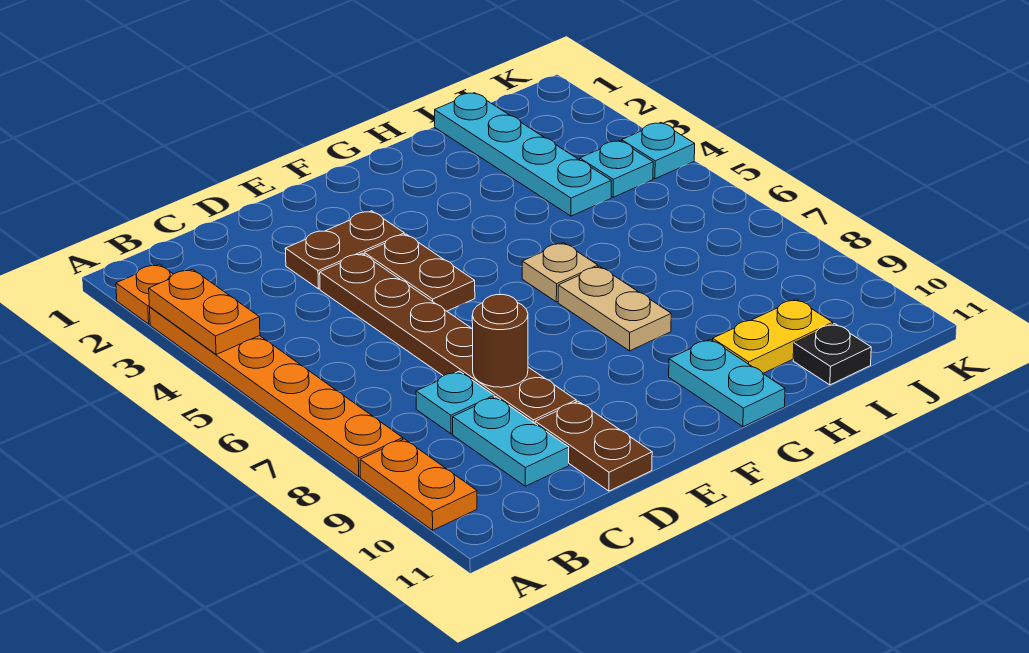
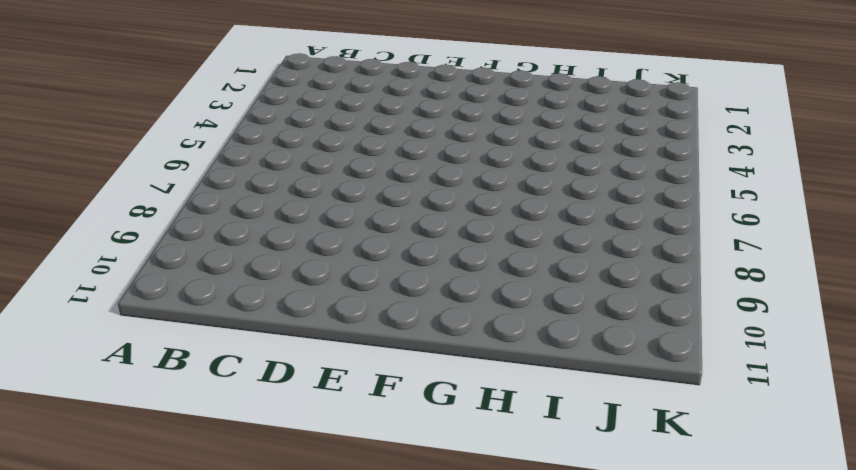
none -> orange 1x1 plate [116,264,173,324]
none -> orange 1x6 plate [150,307,403,477]
none -> orange 1x2 plate [360,439,477,530]

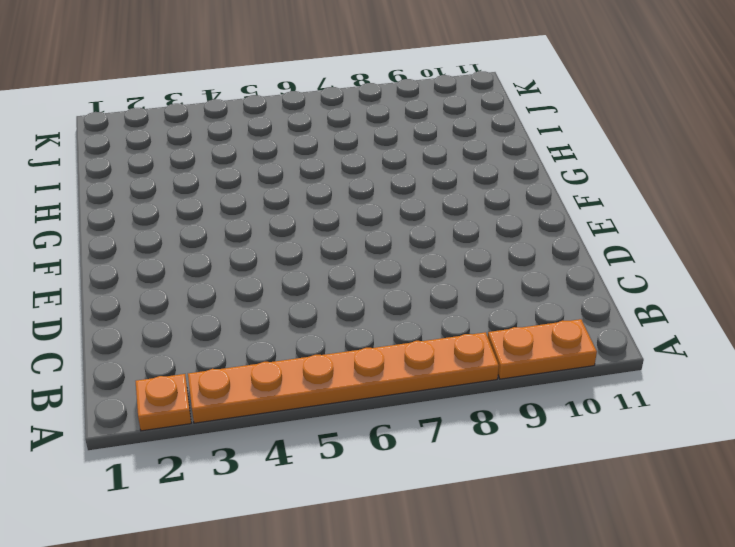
none -> cyan 1x1 plate [416,371,494,434]
none -> cyan 1x2 plate [453,397,569,486]
none -> brown 1x2 plate [285,211,405,289]

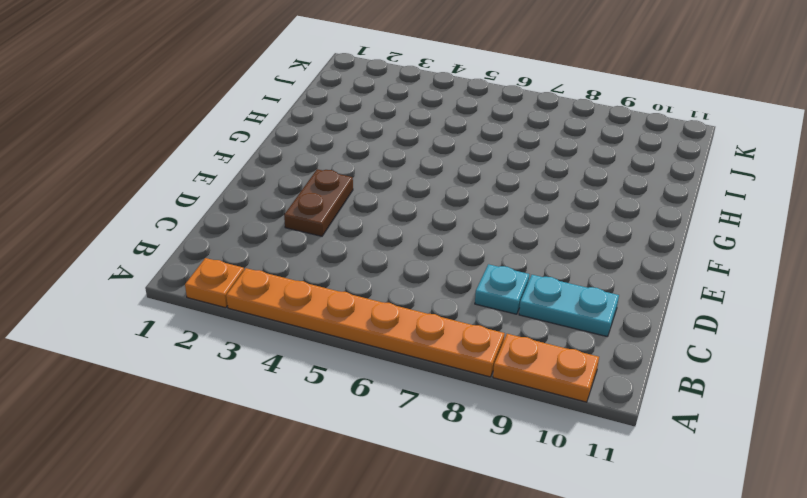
none -> brown 1x6 plate [320,254,576,423]
none -> brown 1x2 plate [535,401,652,491]
none -> brown 1x2 plate [364,234,475,311]

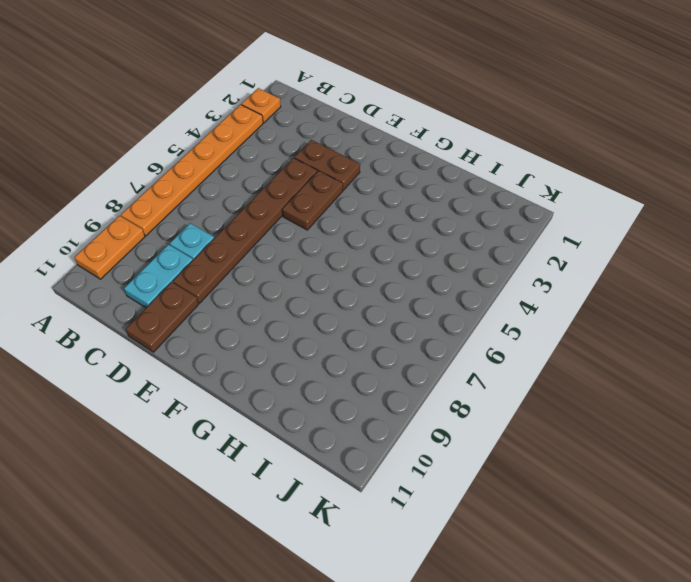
none -> tan 1x1 plate [522,243,598,302]
none -> tan 1x2 plate [558,266,671,351]
none -> cyan 1x2 plate [669,339,785,427]

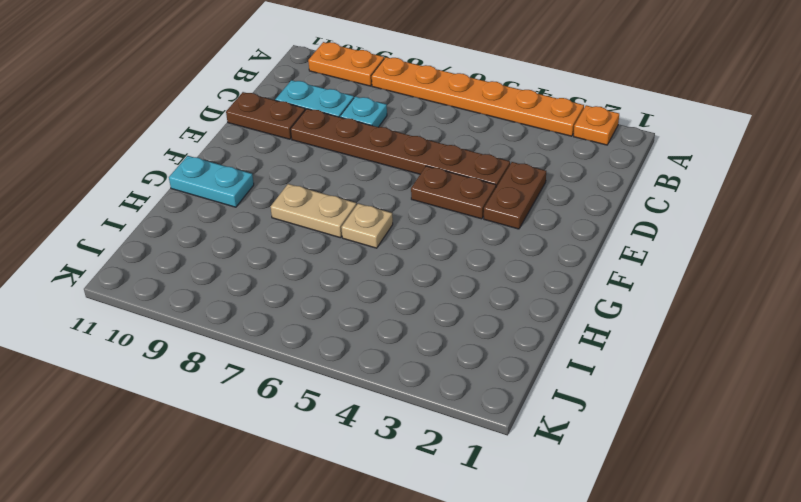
none -> yellow 1x2 plate [713,299,833,373]
none -> cyan 1x4 plate [435,93,611,216]
none -> black 1x1 plate [793,324,871,385]

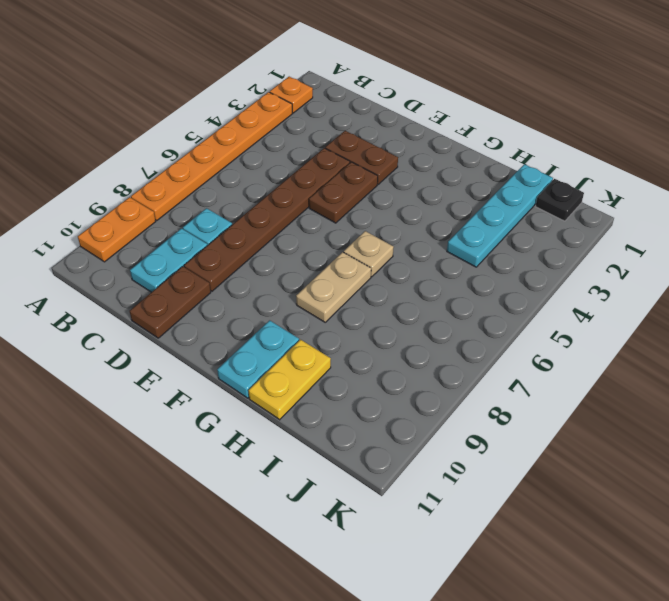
yellow 1x2 plate [248,340,331,420] -> yellow 1x2 plate turned to [713,299,833,373]
black 1x1 plate [536,179,584,221] -> black 1x1 plate moved to [793,324,871,385]
none -> cyan 1x1 plate [580,141,653,197]
none -> cyan 1x1 plate [622,123,695,179]
none -> orange 1x2 plate [149,269,260,354]

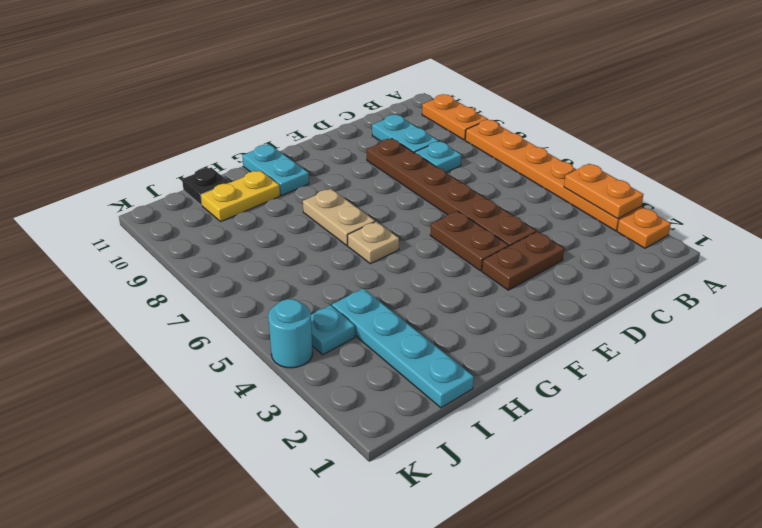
cyan 1x1 round brick [268,299,313,368] -> cyan 1x1 plate [622,123,695,179]
none -> brown 1x2 plate [535,401,652,491]
none -> brown 1x1 round brick [472,295,528,387]

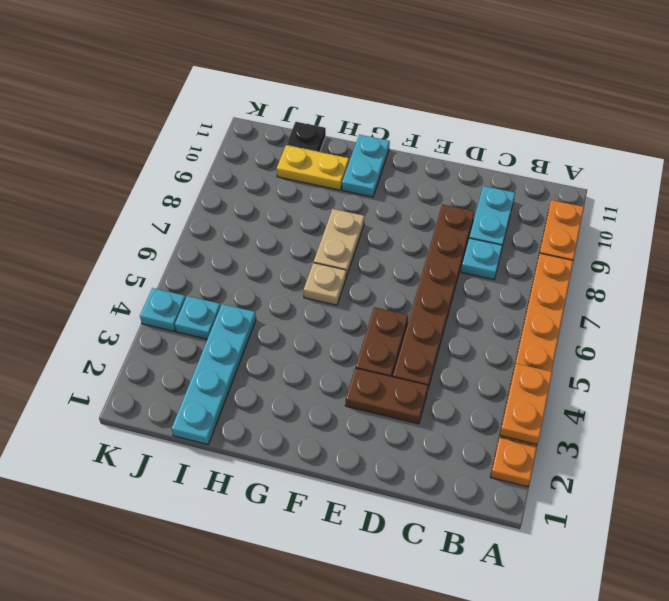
none -> brown 1x2 plate [535,401,652,491]
none -> brown 1x1 round brick [472,295,528,387]

